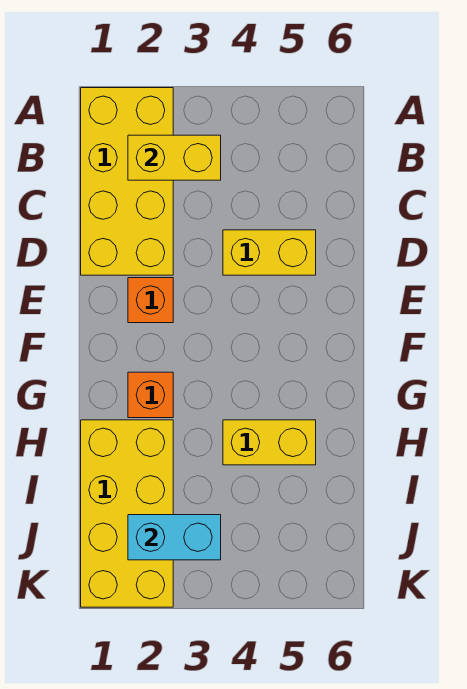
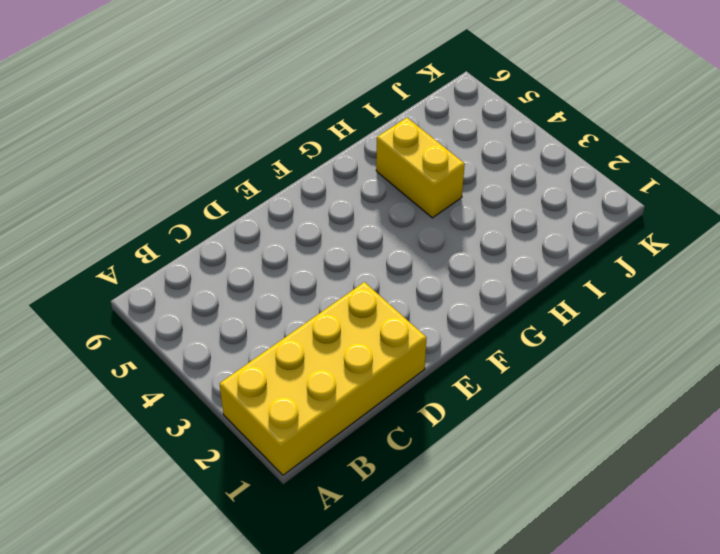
none -> yellow 1x2 brick [223,230,316,275]
none -> orange 1x1 brick [128,278,173,323]

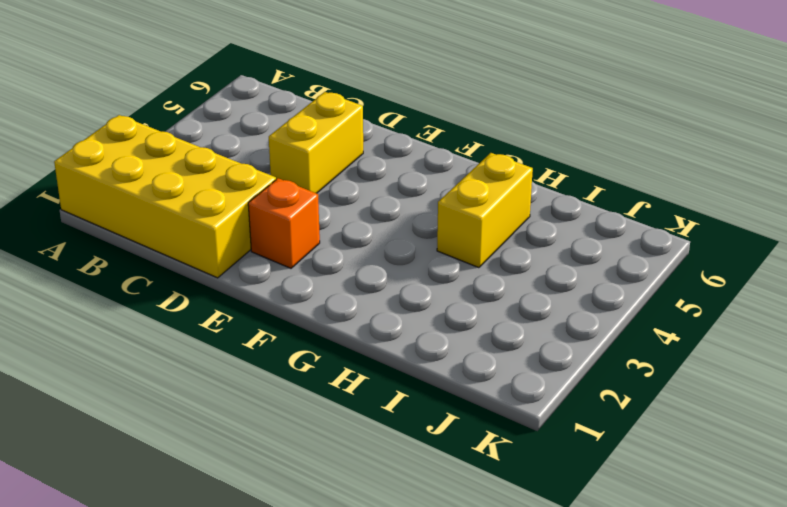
none -> orange 1x1 brick [128,372,173,418]
none -> yellow 2x4 brick [81,420,173,607]

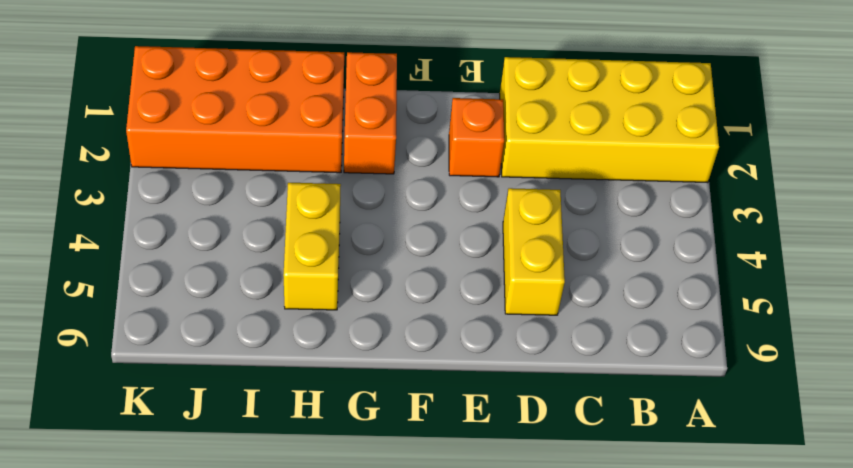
orange 1x2 brick [344,52,397,174] -> orange 1x1 brick [128,372,173,418]
orange 2x4 brick [126,46,344,173] -> yellow 2x4 brick [81,420,173,607]
none -> yellow 1x2 brick [128,135,221,180]
none -> cyan 1x2 brick [128,515,221,560]

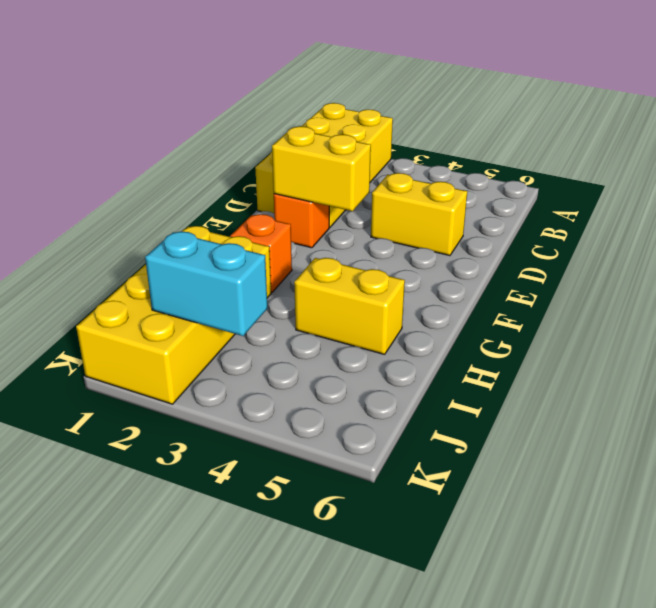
yellow 1x2 brick [272,126,371,211] -> yellow 1x2 brick moved to [128,135,221,180]

